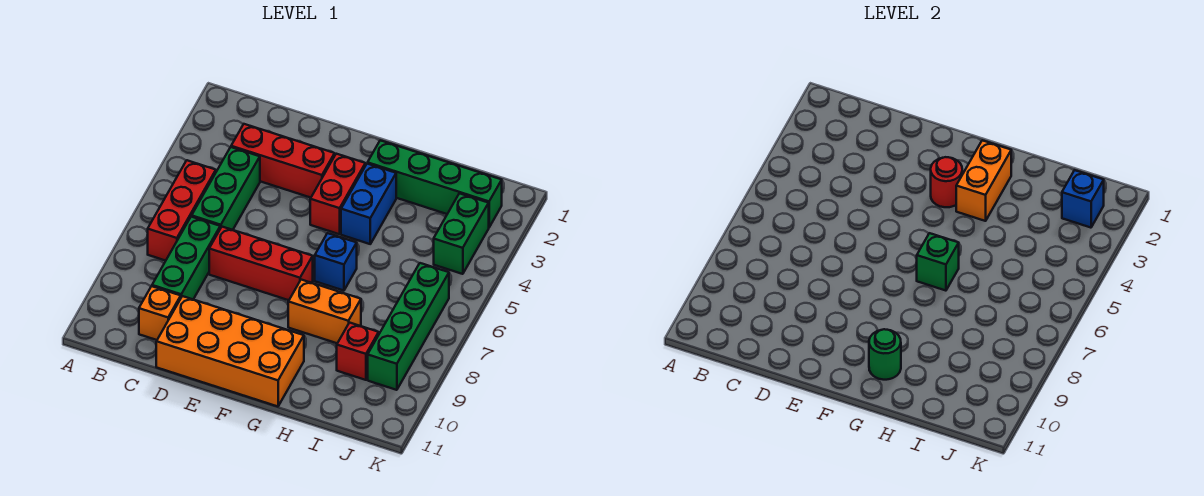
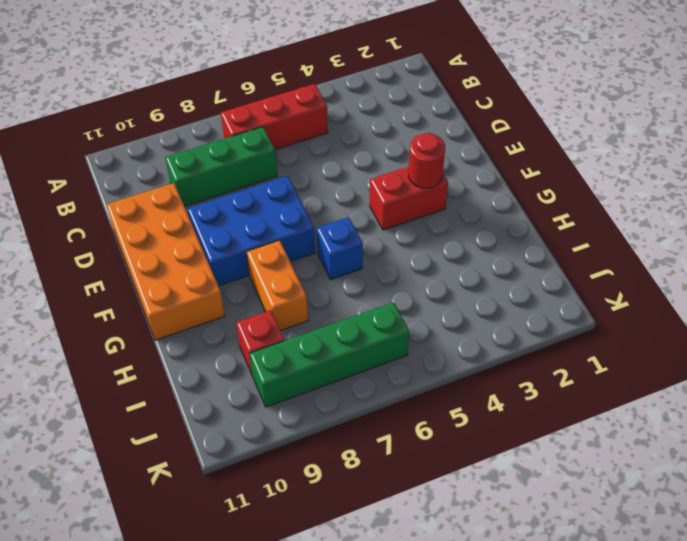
blue 2x3 brick [187,176,315,286] -> red 1x3 brick [209,227,313,300]
none -> red 1x3 brick [231,124,335,198]
none -> green 1x3 brick [192,147,260,230]
none -> orange 1x1 brick [139,286,181,340]

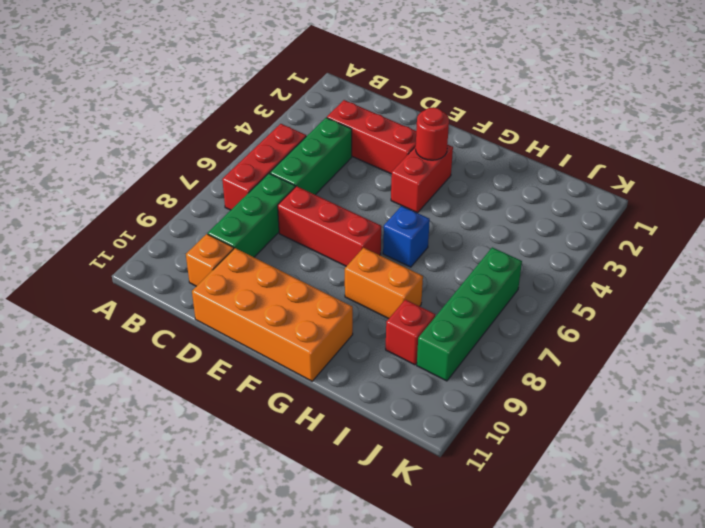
none -> green 1x4 brick [368,140,502,227]
none -> blue 1x2 brick [341,164,396,244]
none -> green 1x2 brick [434,193,489,274]

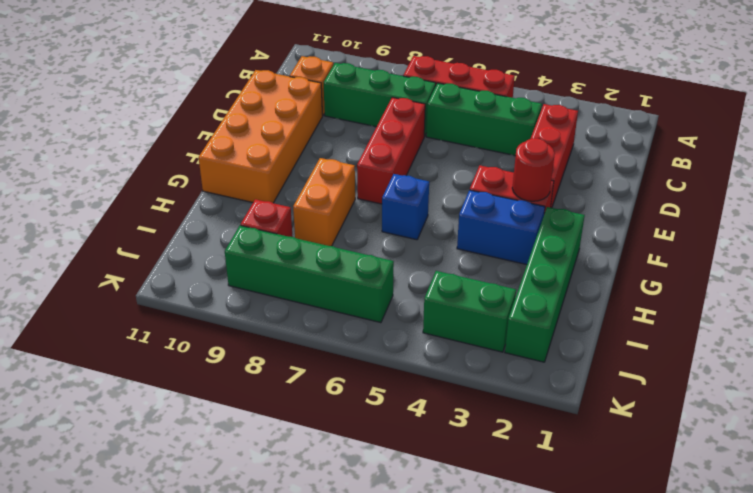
none -> orange 1x2 brick [956,140,1011,221]
none -> green 1x1 brick [917,233,959,291]
none -> green 1x1 round brick [869,329,901,380]

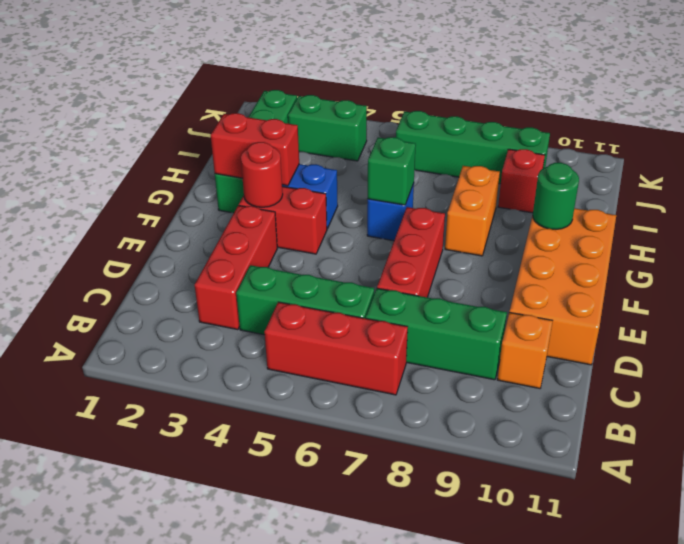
red 1x2 brick [211,113,299,186] -> orange 1x2 brick [956,140,1011,221]
none -> blue 1x1 brick [1062,170,1104,228]

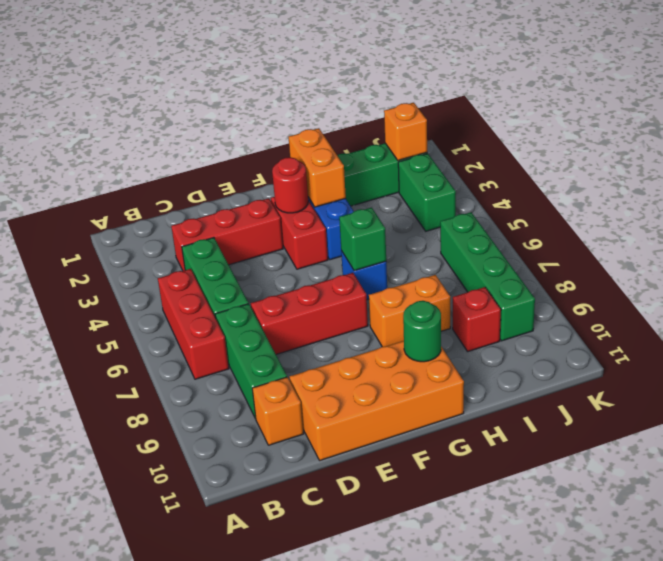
orange 1x1 brick [384,103,427,160] -> blue 1x1 brick [1062,170,1104,228]

